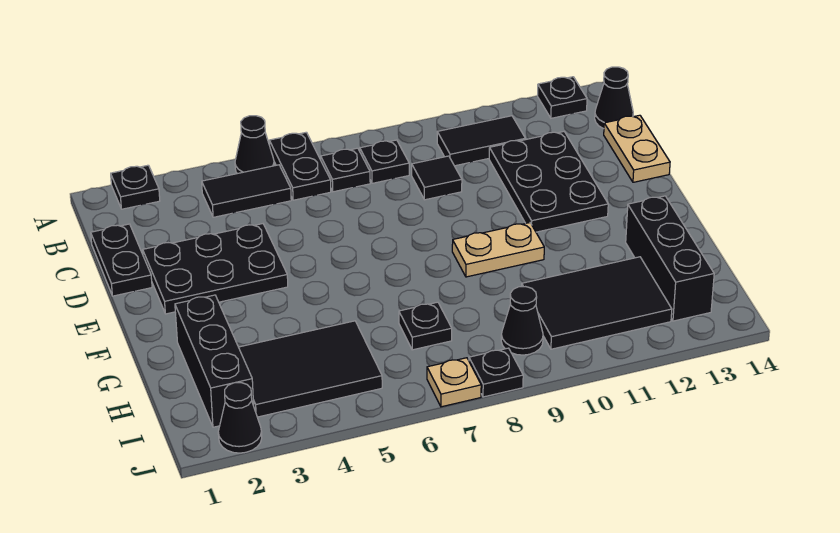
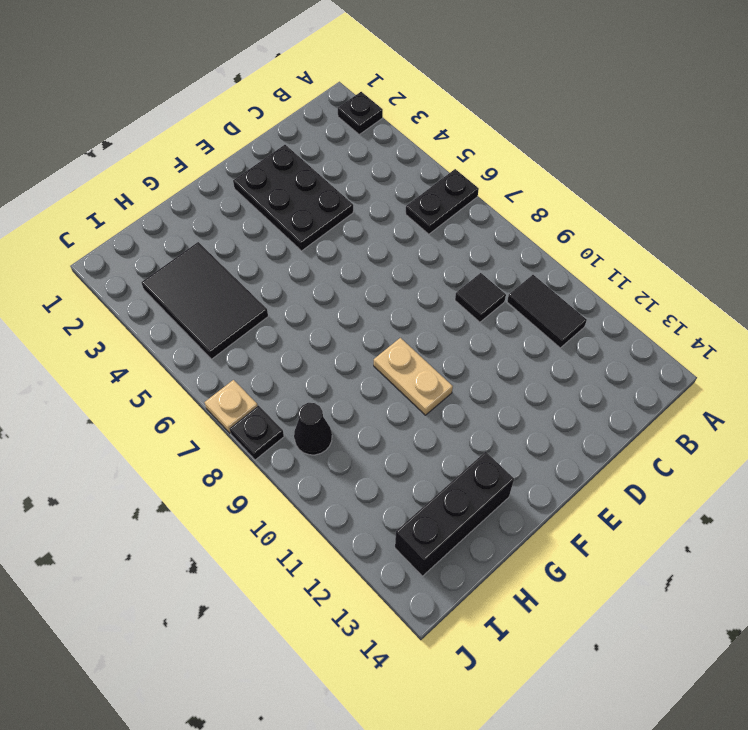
none -> black 1x1 cone [235,116,274,174]
none -> black 1x1 plate [537,77,587,118]
none -> black 1x2 tile [202,165,291,217]

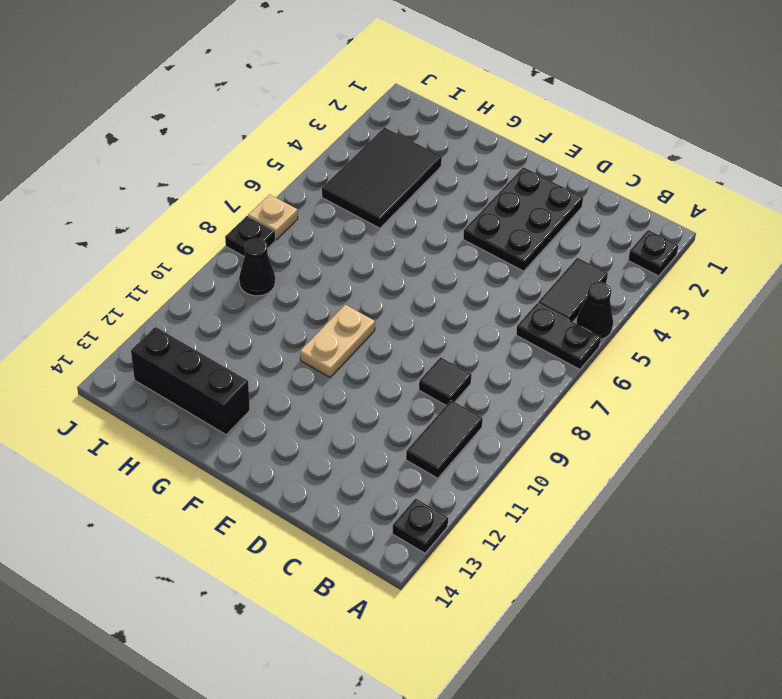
none -> black 1x1 plate [321,148,370,192]
none -> black 1x1 plate [360,140,409,183]
none -> black 1x1 cone [595,67,633,129]

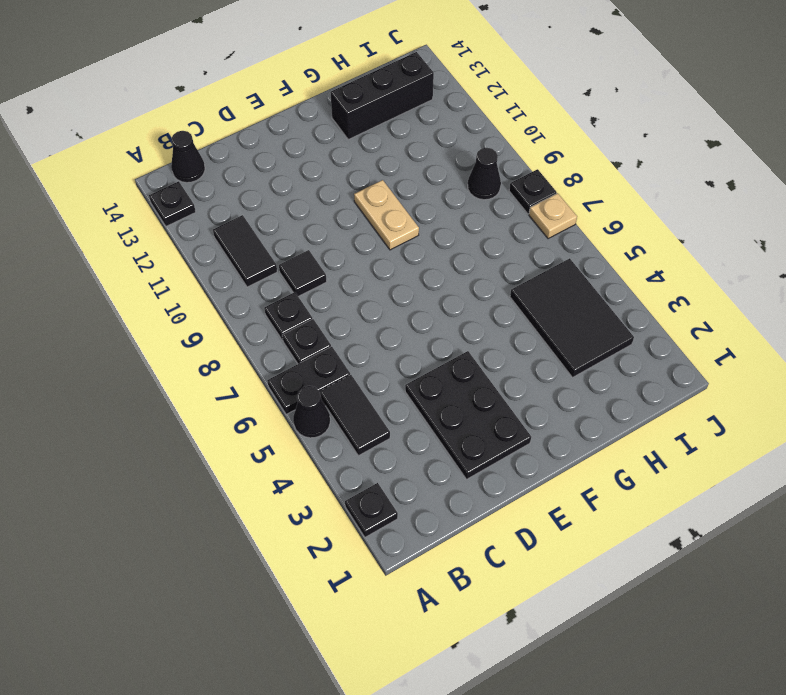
none -> black 1x2 plate [91,224,152,296]
none -> black 2x3 plate [489,132,608,232]
none -> tan 1x2 plate [604,115,670,182]

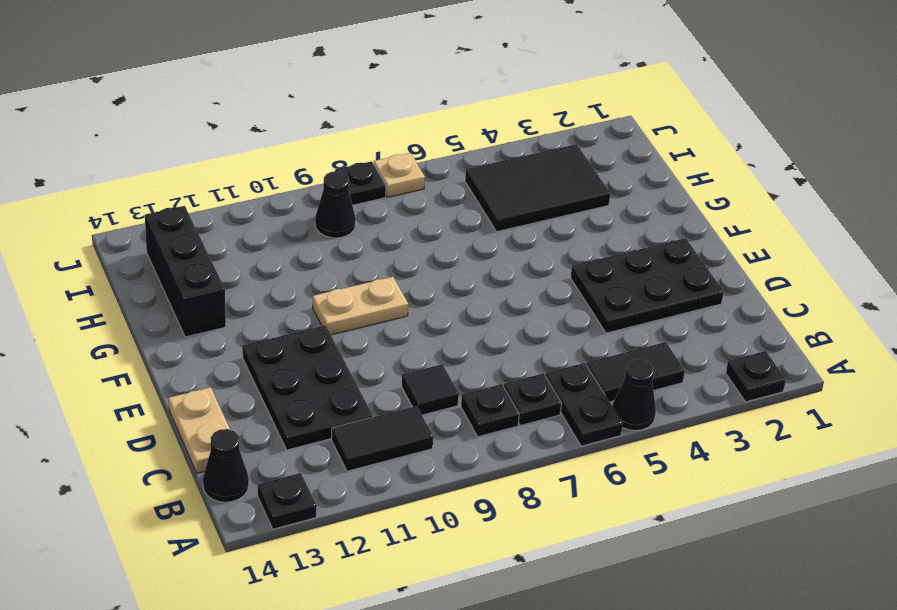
none -> black 1x2 plate [91,224,152,296]
none -> black 1x3 brick [175,295,254,427]
none -> black 1x1 plate [399,302,452,350]

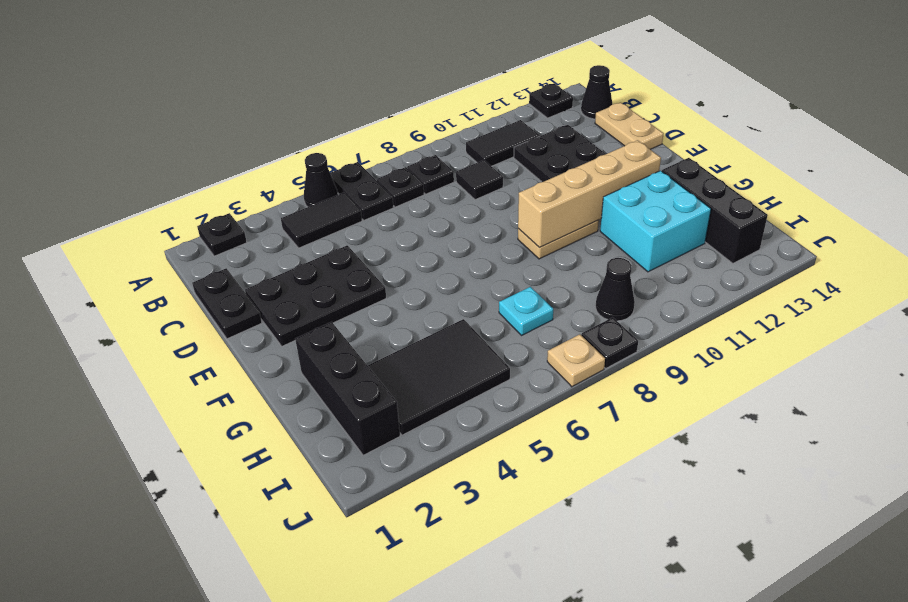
tan 1x4 brick [518,140,661,248] -> none
cyan 2x2 brick [600,171,711,272] -> black 2x3 tile [522,257,672,349]
cyan 1x1 plate [499,287,553,336] -> black 1x1 plate [399,302,452,350]
none -> black 1x1 cone [218,383,262,453]

